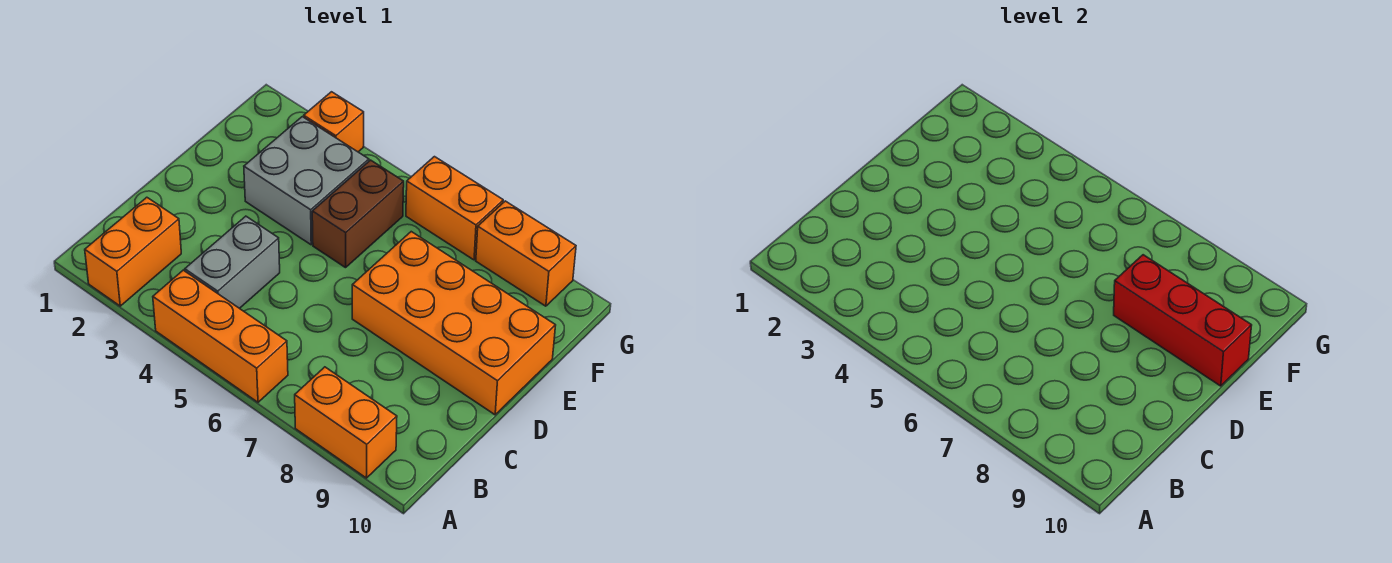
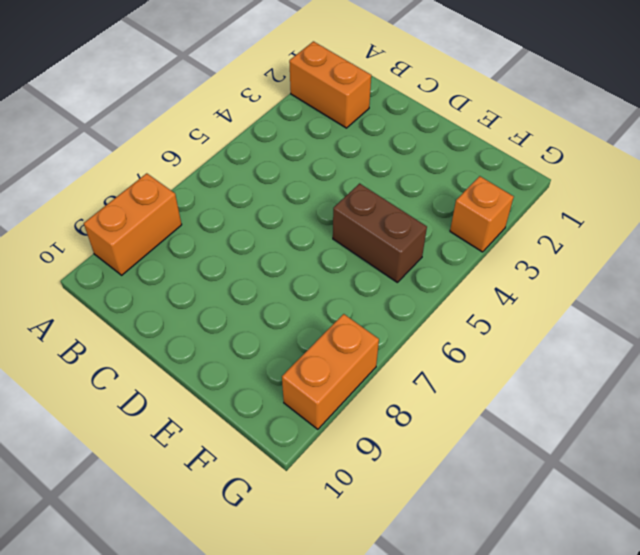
none -> orange 1x3 brick [153,270,288,402]
none -> grey 1x2 brick [185,216,280,308]

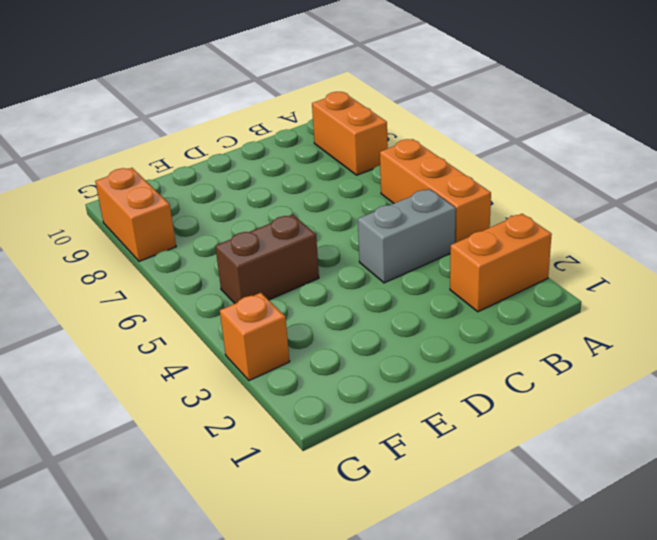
none -> orange 2x4 brick [352,232,556,415]
none -> grey 2x2 brick [244,117,369,245]

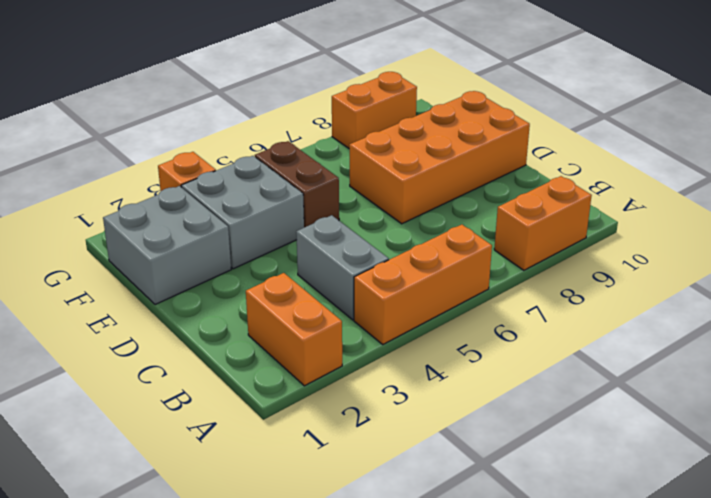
grey 2x2 brick [103,186,231,305] -> none
none -> orange 1x2 brick [406,157,503,260]
none -> red 1x3 brick [1114,255,1252,386]

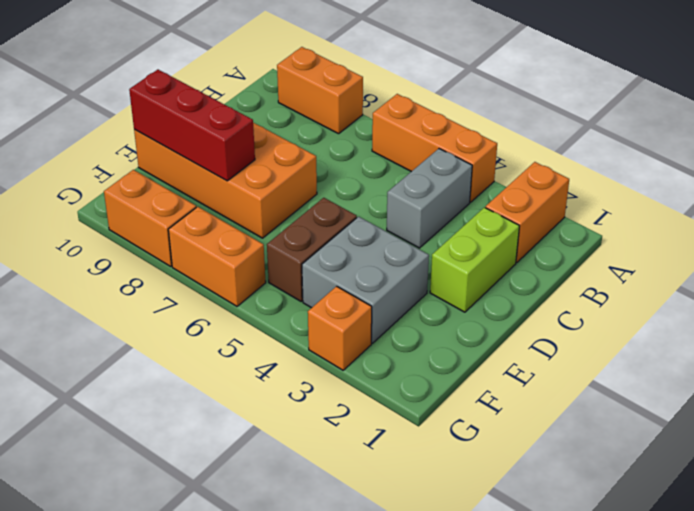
lime 1x2 brick [430,207,519,312] -> none

